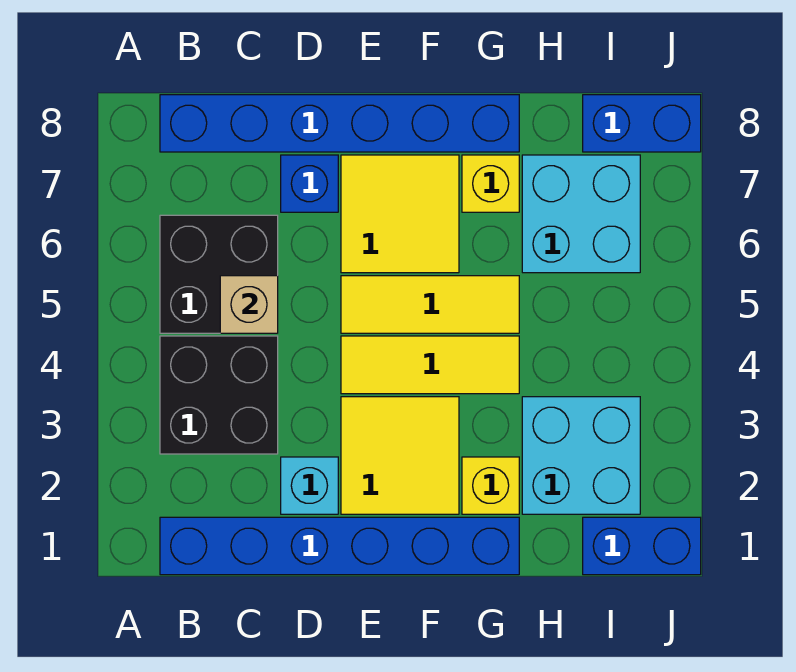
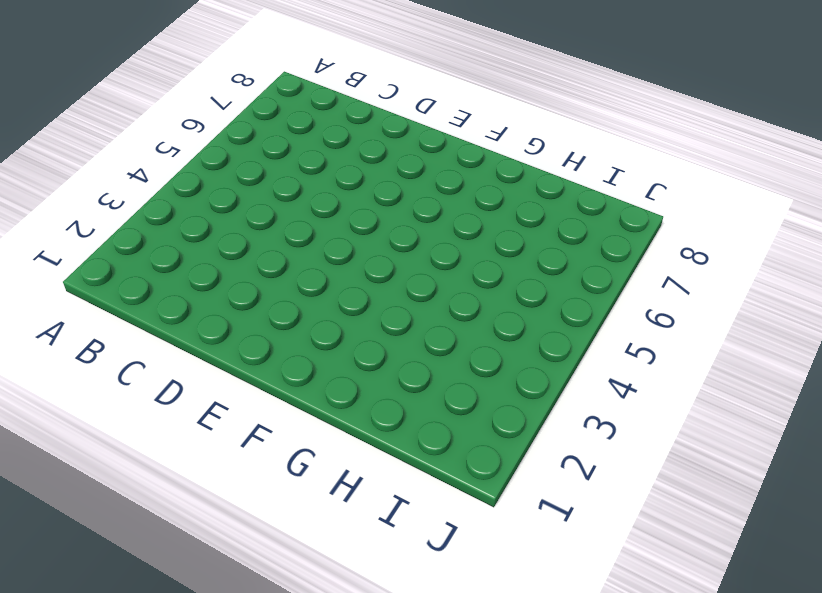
none -> blue 1x6 brick [160,517,519,575]
none -> black 2x2 brick [160,336,278,454]
none -> black 2x2 brick [160,215,278,333]

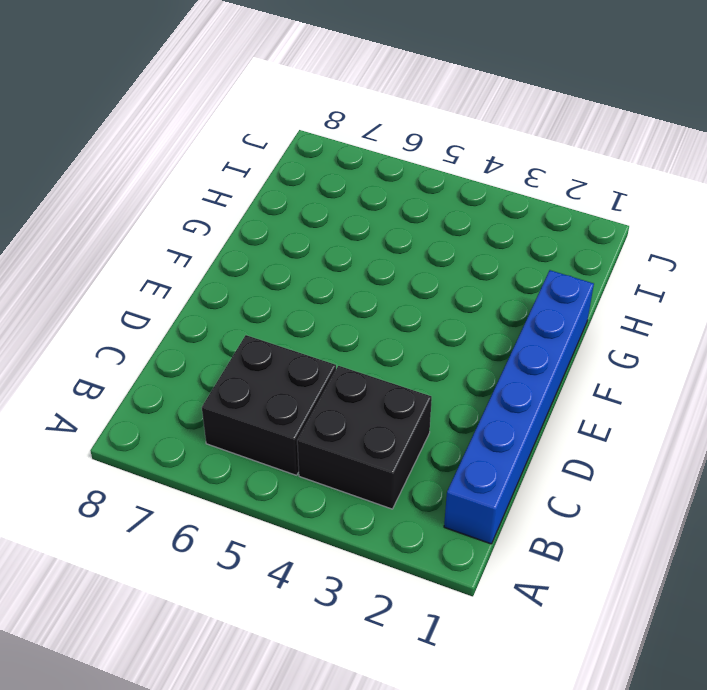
none -> blue 1x6 brick [160,95,519,152]
none -> cyan 1x1 brick [281,457,338,514]
none -> blue 1x1 brick [281,155,338,212]

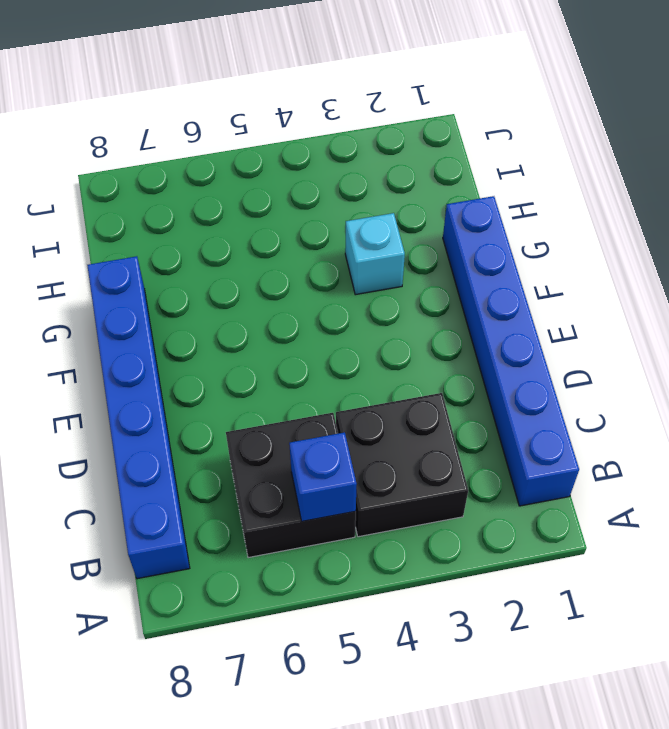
blue 1x1 brick [289,432,357,521] -> blue 1x1 brick moved to [281,155,338,212]
cyan 1x1 brick [345,213,405,295] -> cyan 1x1 brick moved to [281,457,338,514]
none -> yellow 2x2 tile [341,397,459,514]
none -> yellow 1x3 tile [341,336,519,394]
none -> yellow 1x3 tile [341,276,519,333]

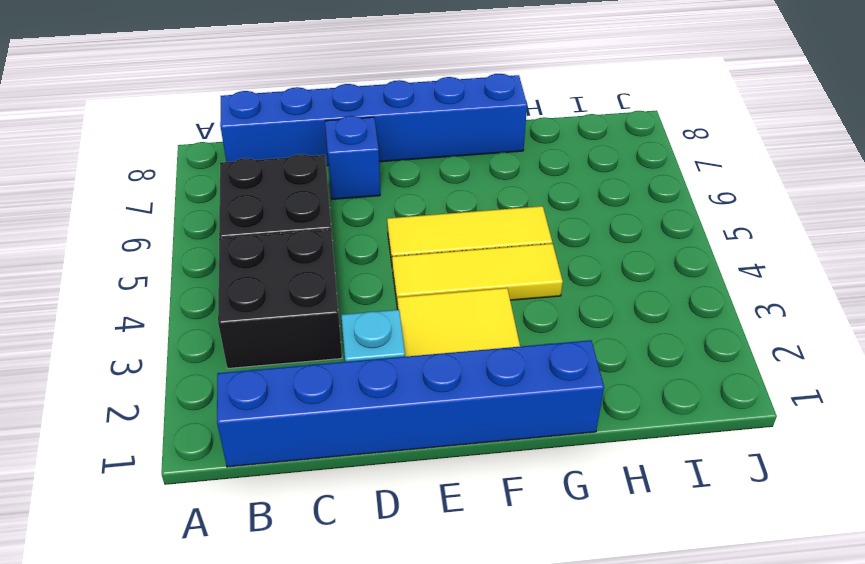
none -> yellow 2x2 tile [341,155,459,273]
none -> yellow 1x1 brick [462,457,519,514]
none -> yellow 1x1 brick [462,155,519,212]

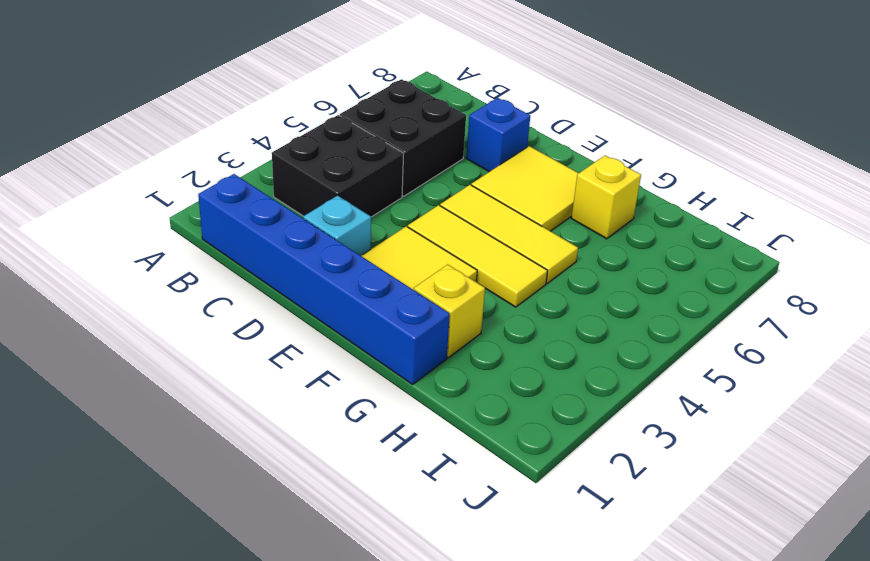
none -> blue 1x6 brick [160,95,519,152]
none -> cyan 2x2 brick [522,397,640,514]
none -> cyan 2x2 brick [522,155,640,273]

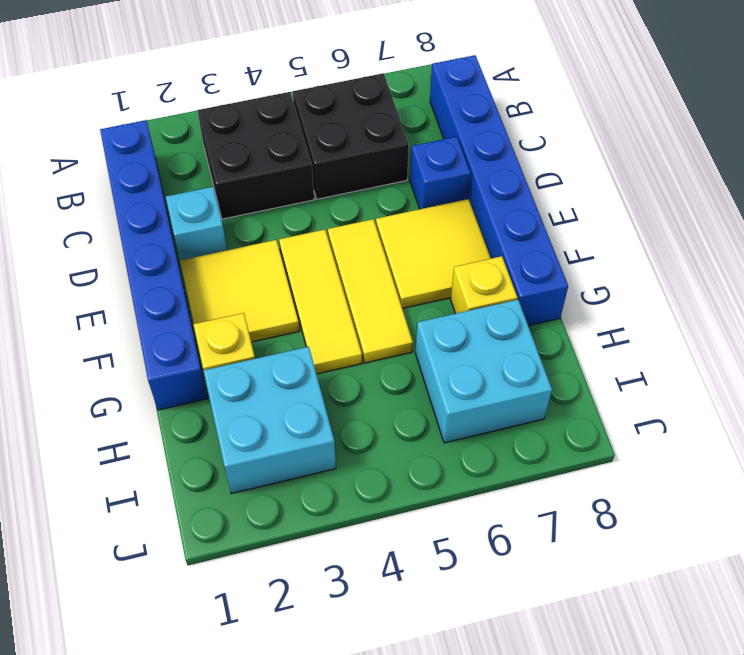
none -> blue 1x2 brick [583,517,701,575]
none -> blue 1x2 brick [583,95,701,152]
none -> tan 1x1 brick [220,276,278,333]

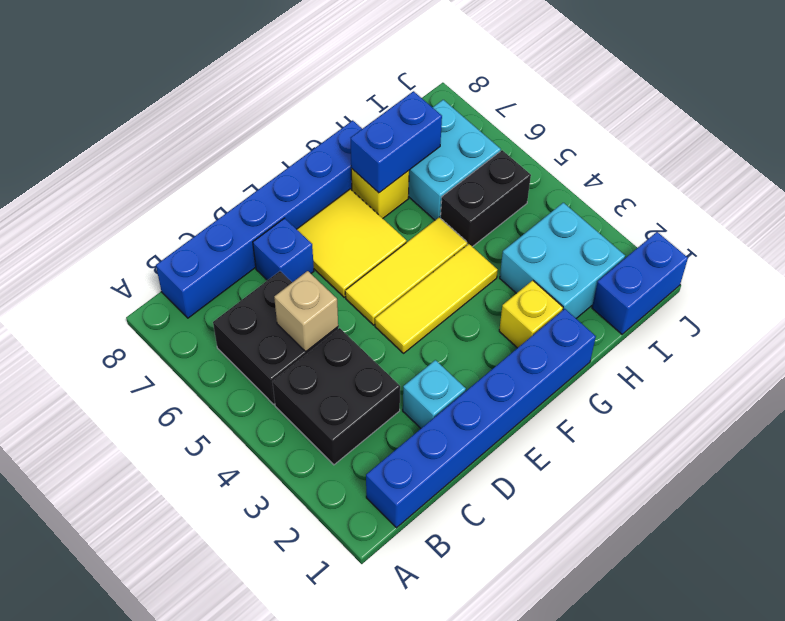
blue 1x2 brick [351,91,442,193] -> blue 1x2 brick moved to [583,95,701,152]
black 1x2 brick [441,150,531,247] -> none
none -> yellow 2x2 tile [341,397,459,514]

